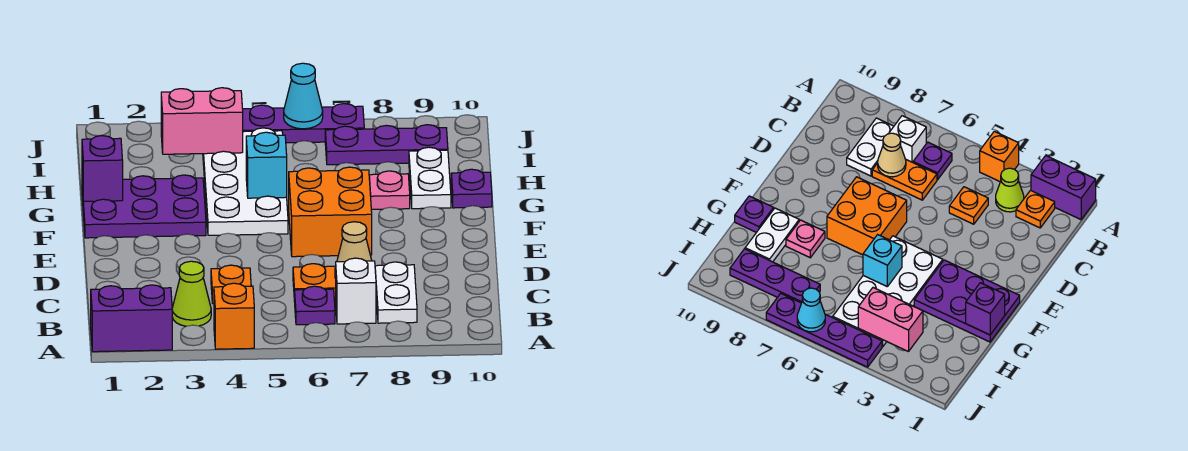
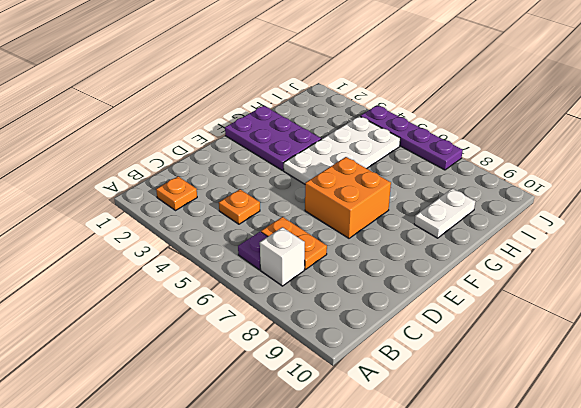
none -> purple 1x2 brick [91,285,172,352]
none -> orange 1x1 brick [214,283,254,349]
none -> lime 1x1 cone [172,261,211,326]

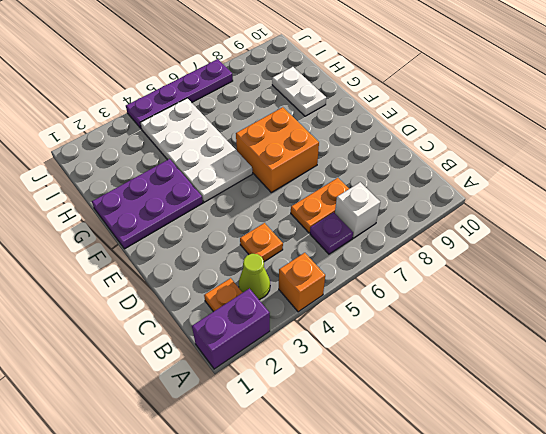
none -> white 1x2 plate [375,262,417,323]
none -> pink 1x1 plate [369,171,410,209]
none -> purple 1x1 plate [451,169,492,208]

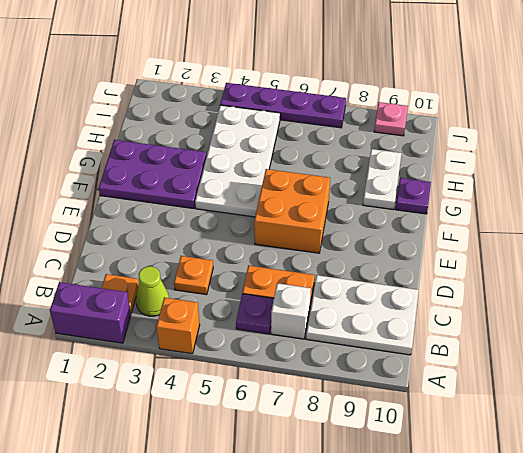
white 2x3 plate [306,275,419,355] -> white 1x2 plate [375,262,417,323]
pink 1x1 plate [374,102,408,136] -> pink 1x1 plate moved to [369,171,410,209]
none -> purple 1x3 plate [325,125,448,165]
none -> tan 1x1 cone [335,222,372,278]
none -> purple 1x1 brick [82,136,123,201]

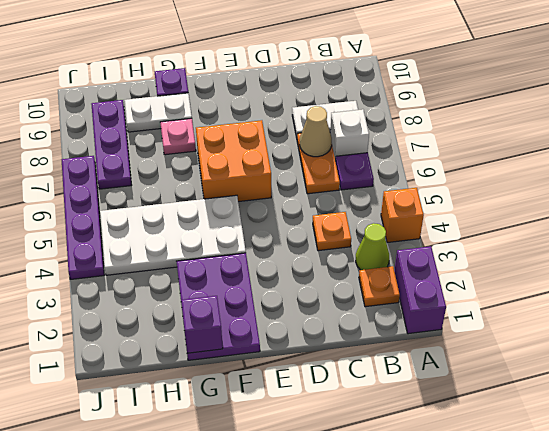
none -> cyan 1x1 brick [246,132,287,198]
none -> pink 1x2 brick [161,88,243,154]
none -> cyan 1x1 cone [284,63,323,129]

